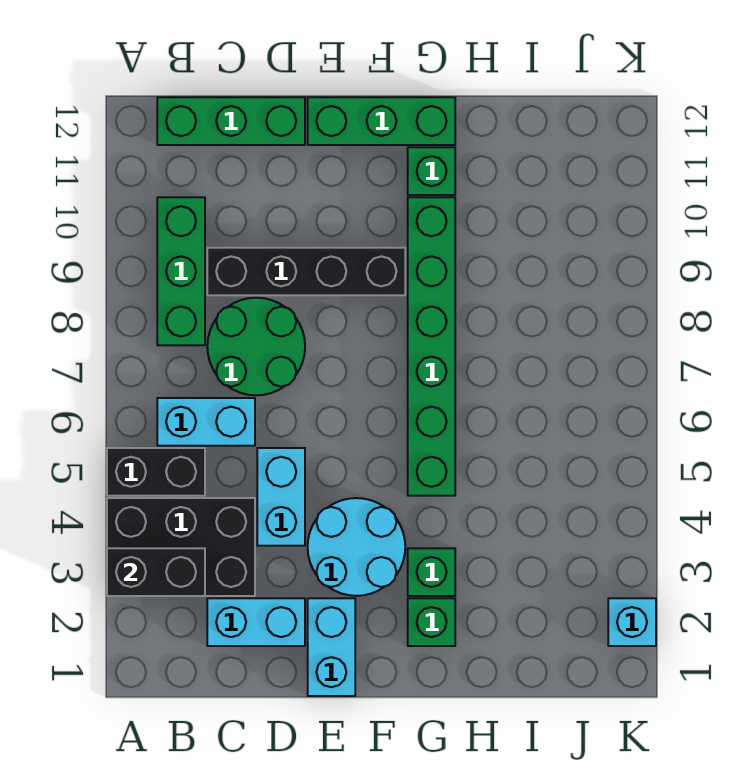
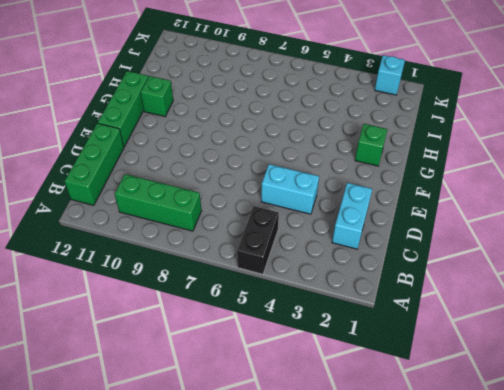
none -> black 2x3 brick [107,498,255,596]
none -> cyan 1x2 brick [157,398,255,446]
none -> green 2x2 round brick [207,298,305,395]

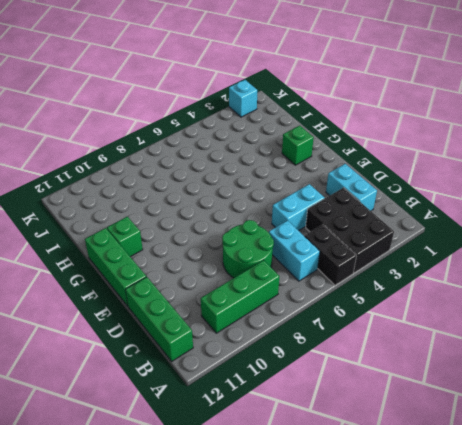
none -> black 1x4 brick [207,248,405,295]
none -> cyan 1x2 brick [308,598,355,696]
none -> cyan 2x2 round brick [308,498,405,596]

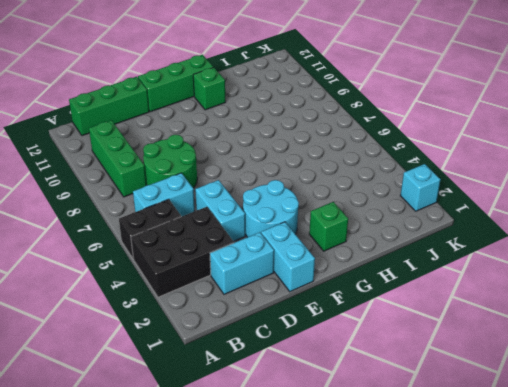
none -> black 1x4 brick [207,248,405,295]
none -> green 1x1 brick [408,548,455,596]
none -> green 1x6 brick [408,197,455,496]

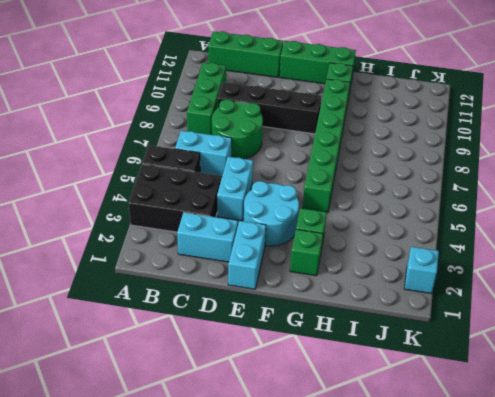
none -> black 1x2 brick [107,548,205,596]

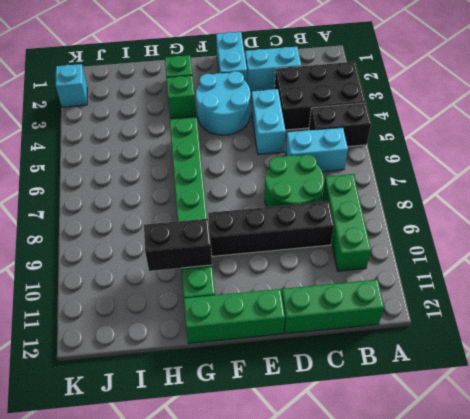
black 1x2 brick [144,219,212,271] -> black 1x2 brick moved to [107,548,205,596]

